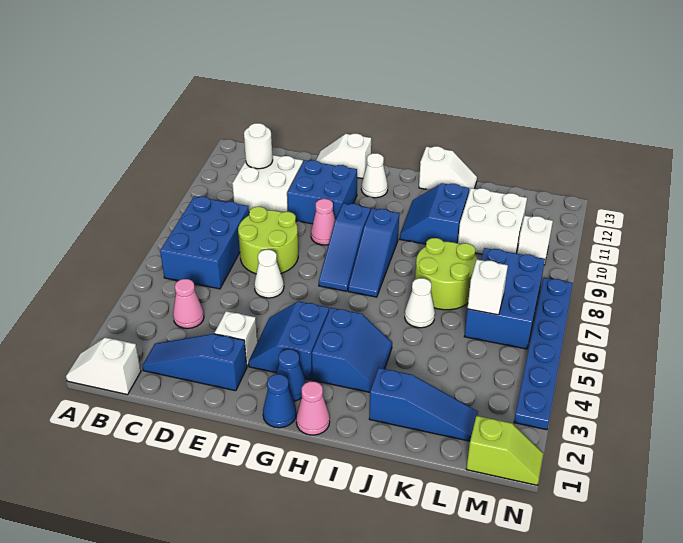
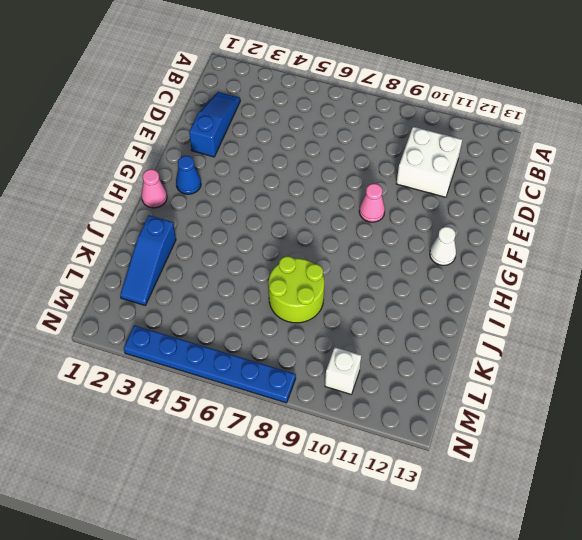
none -> white 1x2 slope [66,338,141,395]
none -> blue 2x3 brick [160,196,249,289]
none -> pink 1x1 cone [173,279,204,329]
none -> lime 2x2 round brick [238,207,298,274]

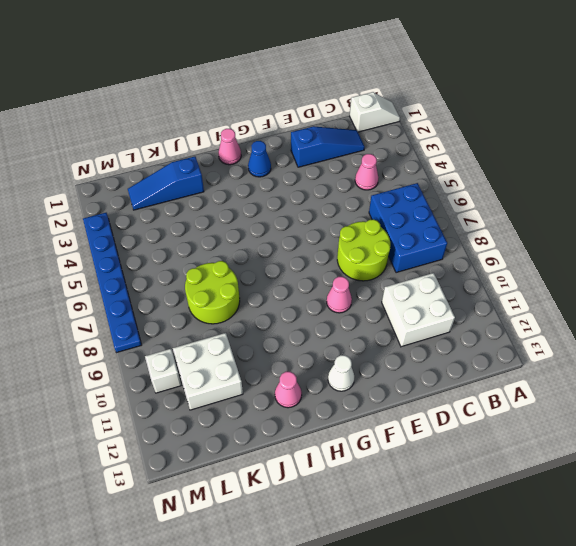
pink 1x1 cone [275,372,302,408] -> none
none -> white 1x1 brick [215,311,258,366]
none -> white 1x1 cone [254,250,284,298]
none -> blue 2x2 brick [287,160,357,224]
none -> white 1x2 slope [316,134,371,179]

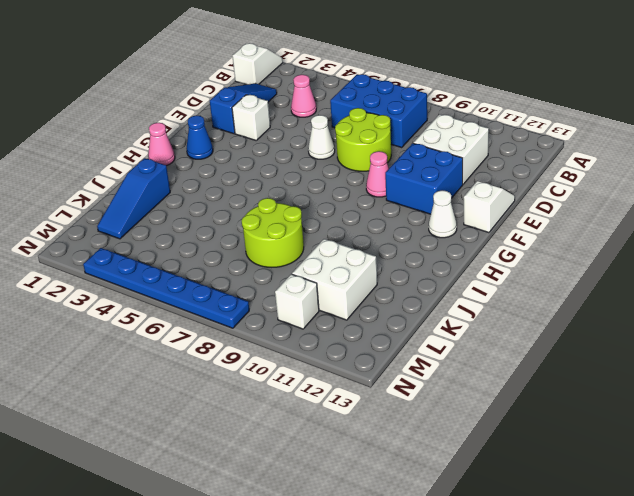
none -> blue 2x2 slope [248,301,329,380]
none -> blue 1x1 cone [263,374,296,428]
none -> blue 1x3 slope [319,203,370,291]
none -> blue 2x2 slope [312,308,392,392]

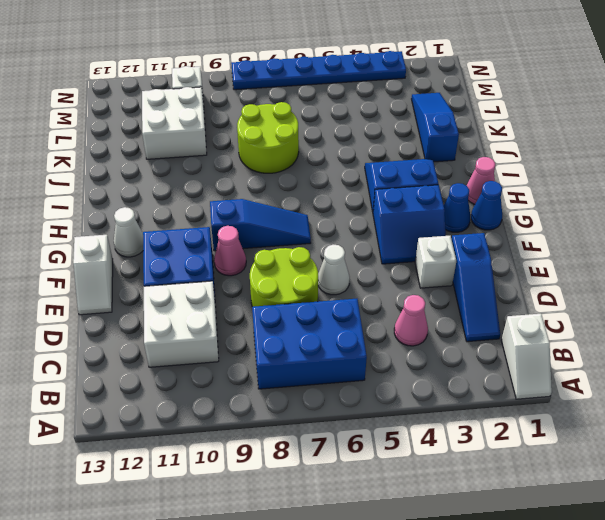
none -> blue 1x3 slope [348,208,399,297]
none -> blue 2x2 slope [400,183,469,244]
none -> white 1x2 slope [419,146,477,192]
none -> white 1x1 cone [405,278,435,328]

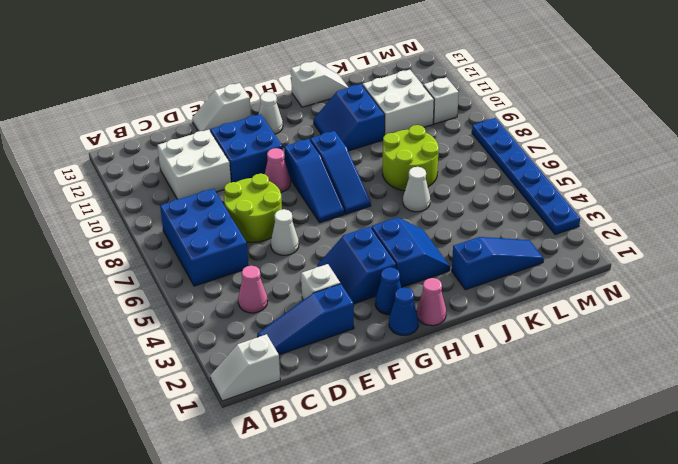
none -> blue 2x3 brick [464,248,545,349]
none -> lime 1x2 slope [466,416,543,485]
none -> white 1x1 round brick [244,123,273,169]
none -> white 1x1 brick [468,259,508,315]

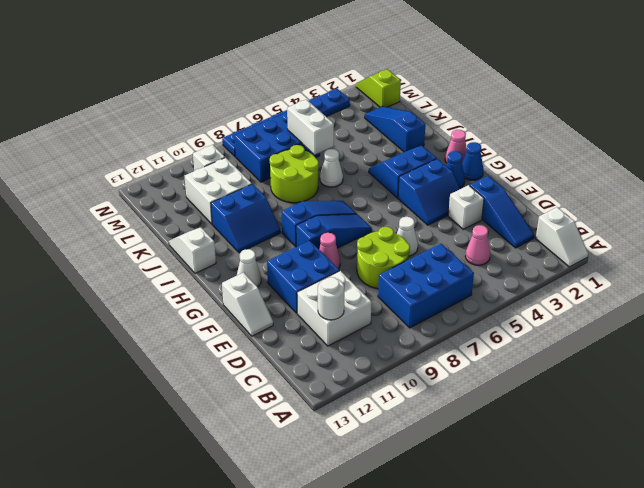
white 1x2 brick [287,99,334,154] -> white 1x1 brick [468,259,508,315]

